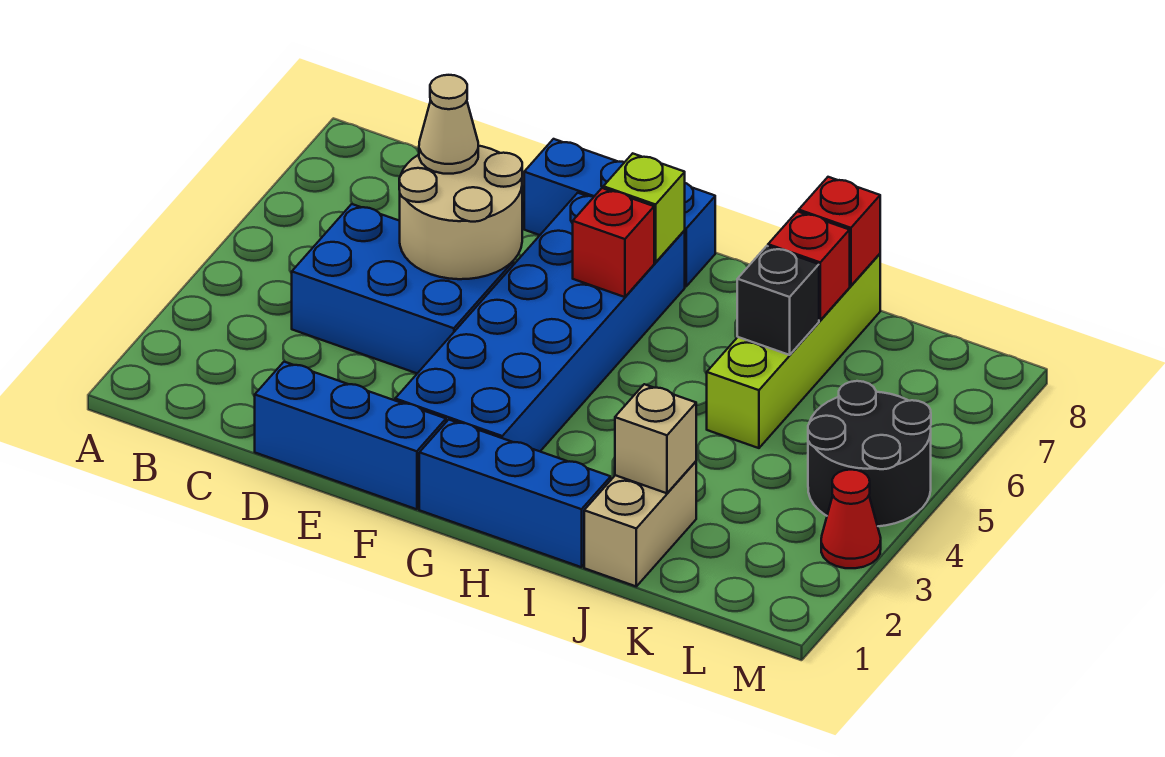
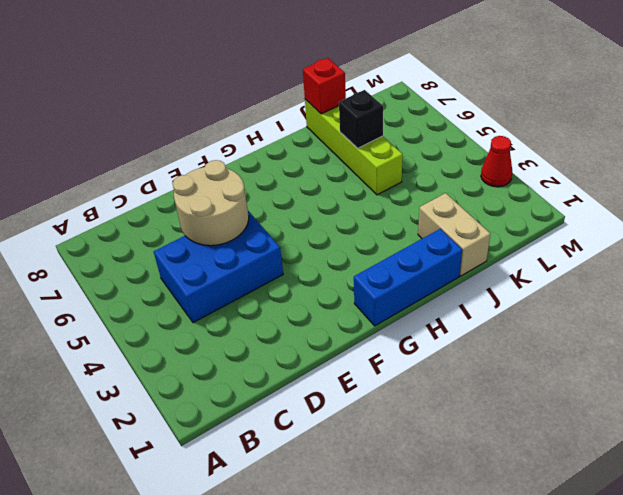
none -> blue 1x3 brick [255,362,446,509]
none -> blue 1x3 brick [524,139,715,286]
none -> blue 2x6 brick [395,193,685,451]

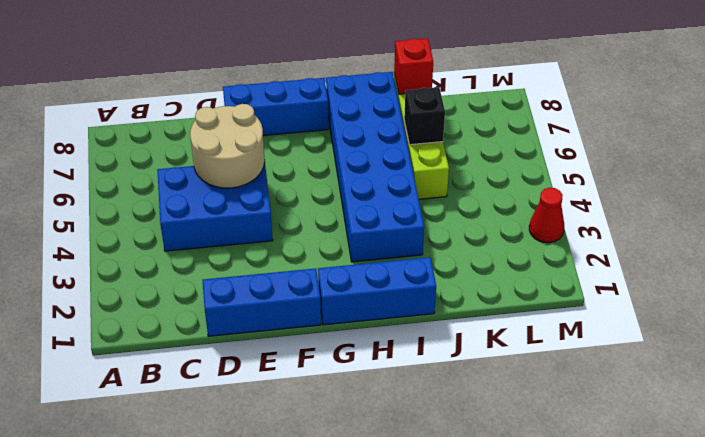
blue 2x6 brick [326,72,424,262] -> blue 2x6 brick moved to [395,193,685,451]
none -> tan 1x2 brick [584,461,696,586]
none -> black 2x2 round brick [808,381,931,526]
none -> red 1x1 brick [573,188,654,297]

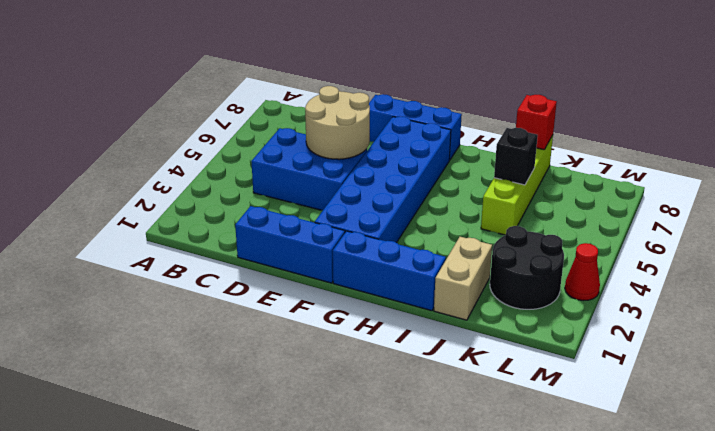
black 2x2 round brick [490,226,564,309] -> black 2x2 round brick moved to [808,381,931,526]
none -> red 1x1 brick [573,188,654,297]
none -> lime 1x1 brick [603,153,685,262]
none -> tan 1x1 brick [615,384,696,493]

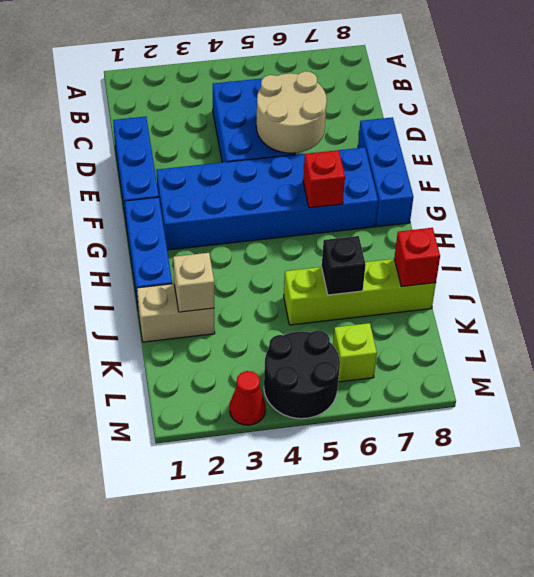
lime 1x1 brick [333,323,377,382] -> lime 1x1 brick moved to [603,153,685,262]
none -> red 1x1 brick [768,211,850,320]
none -> tan 1x1 cone [419,75,478,174]

